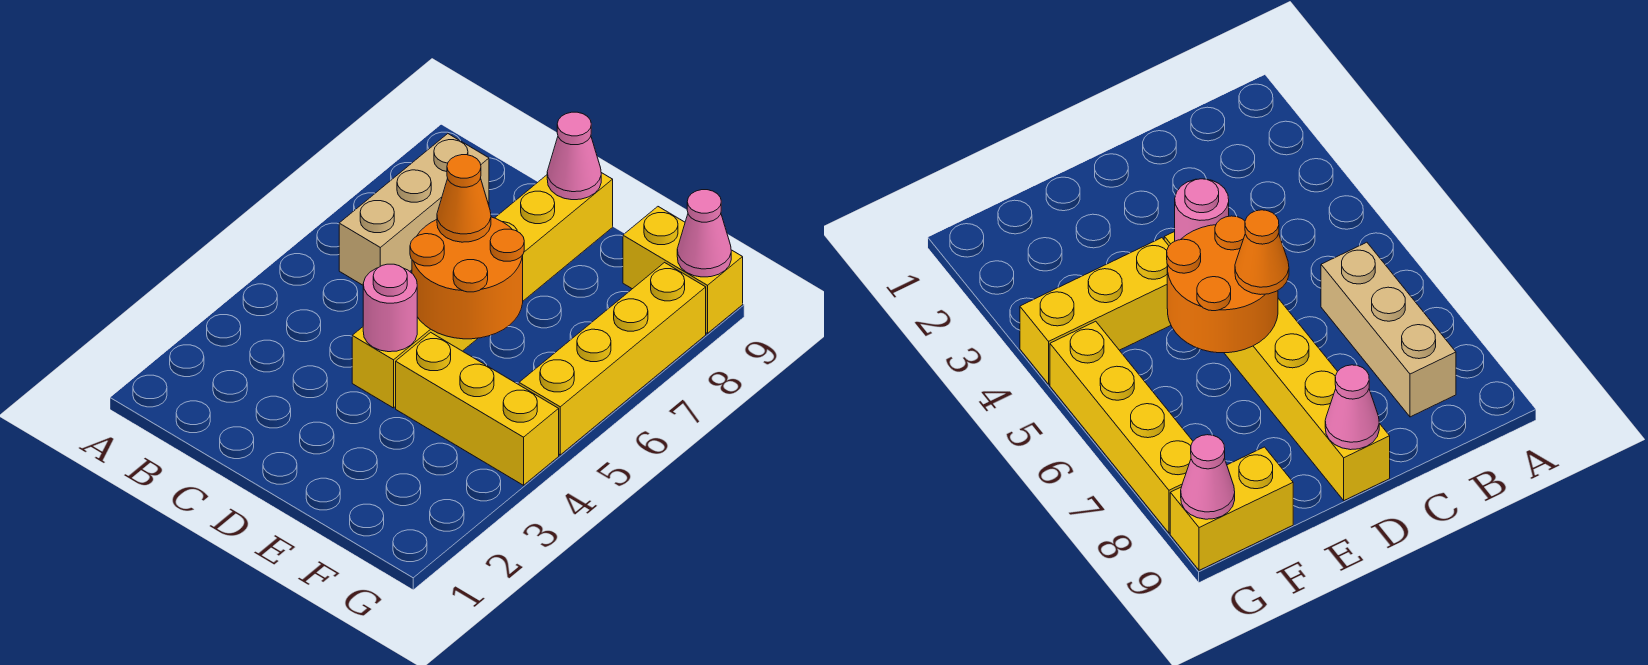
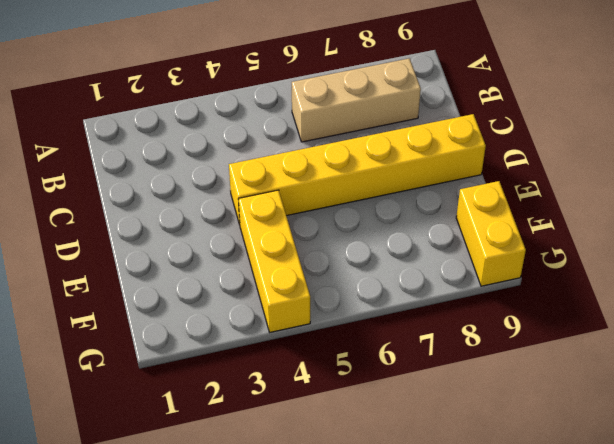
none -> yellow 1x4 brick [519,263,706,455]
none -> pink 1x1 round brick [363,264,417,352]

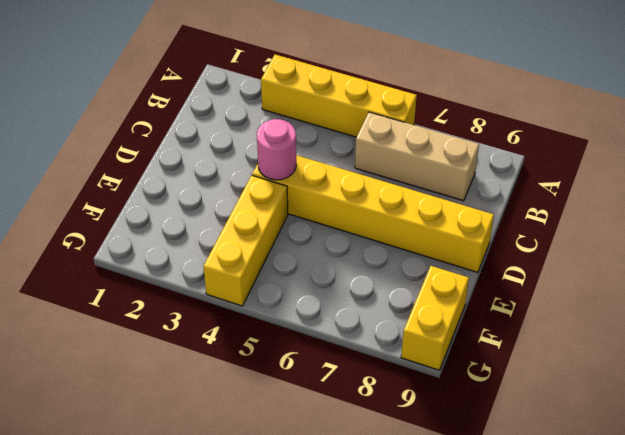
yellow 1x4 brick [261,55,417,137] -> yellow 1x4 brick moved to [519,263,706,455]
none -> orange 2x2 round brick [410,217,524,339]
none -> pink 1x1 cone [547,112,601,200]

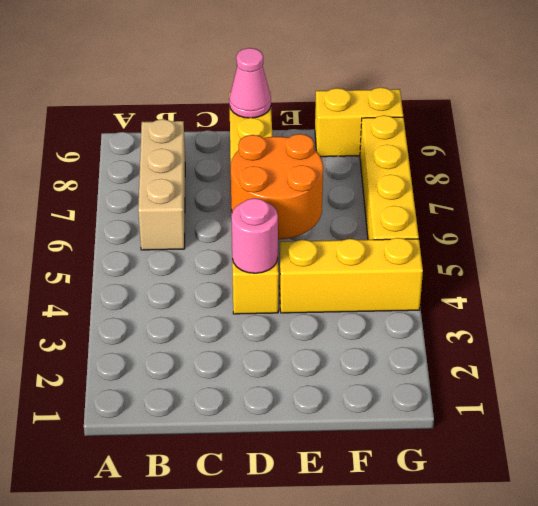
none -> pink 1x1 cone [677,190,731,277]
none -> orange 1x1 cone [437,155,491,242]

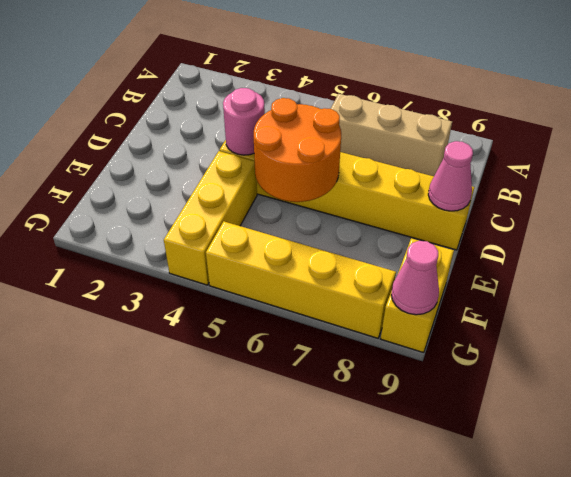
none -> orange 1x1 cone [437,155,491,242]

